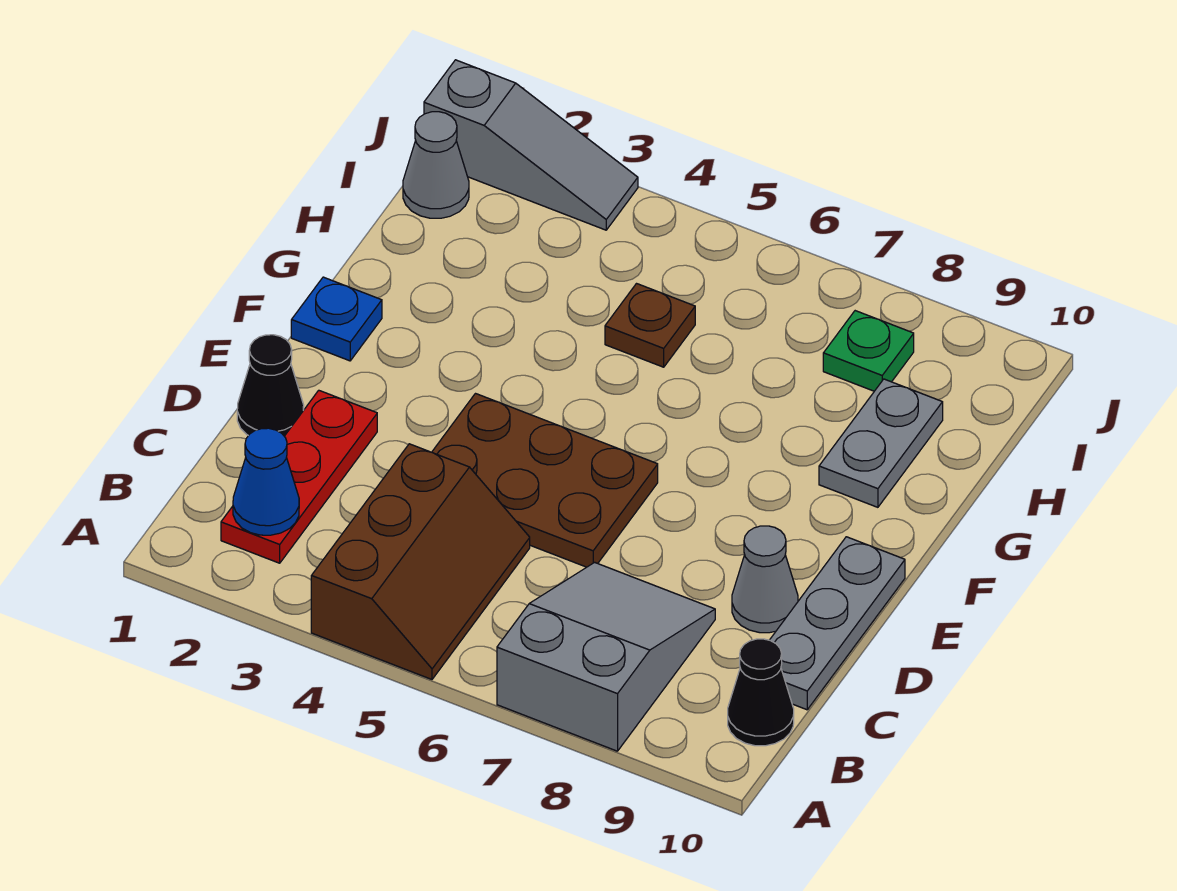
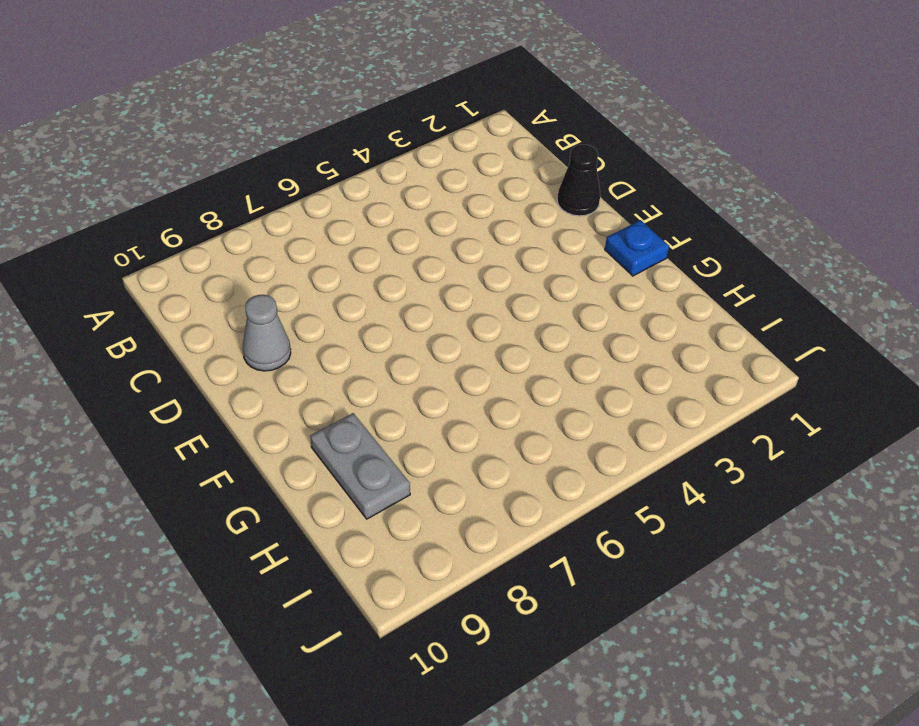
none -> brown 2x3 slope [311,444,530,679]
none -> grey 2x3 slope [497,562,715,751]
none -> red 1x3 plate [221,390,377,563]

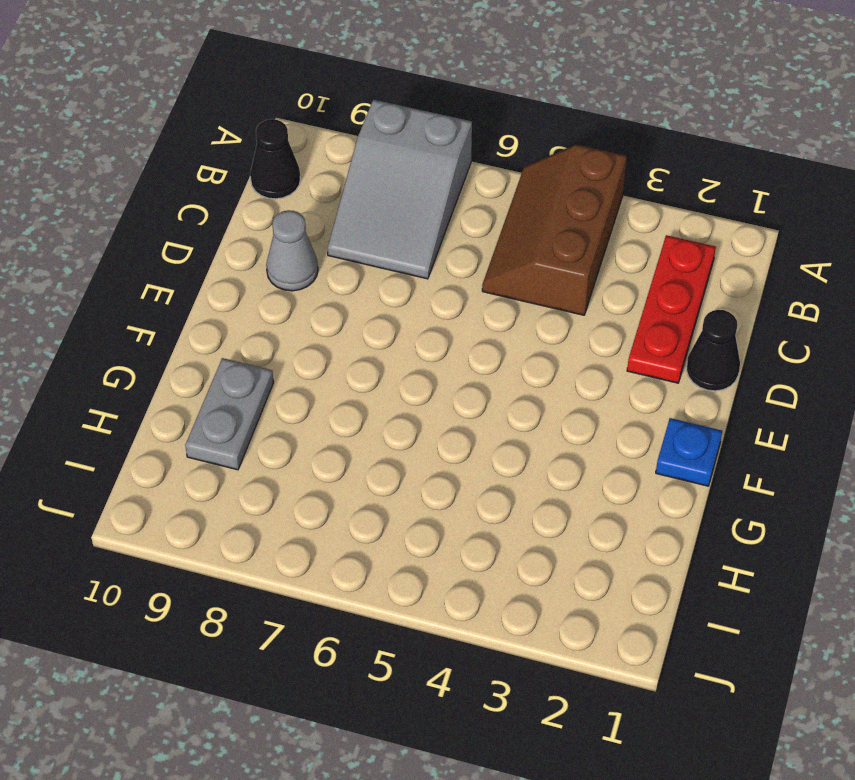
none -> grey 1x3 plate [770,537,905,710]
none -> brown 2x3 plate [432,394,658,567]
none -> brown 1x1 plate [605,284,695,367]

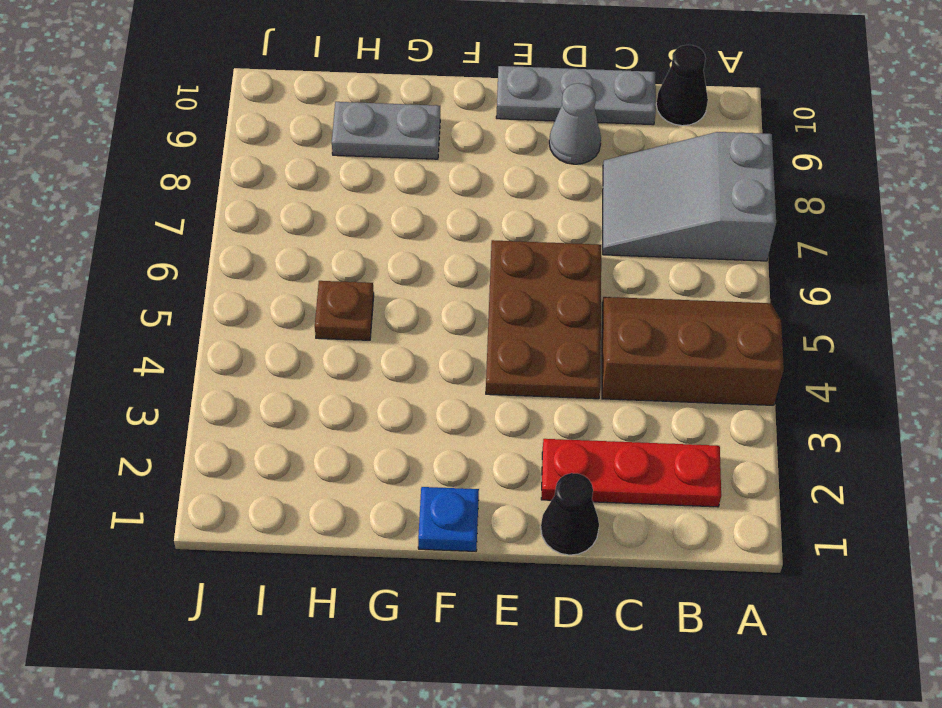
none -> grey 1x1 cone [403,112,469,218]
none -> green 1x1 plate [823,311,914,391]
none -> grey 1x3 slope [424,60,638,230]

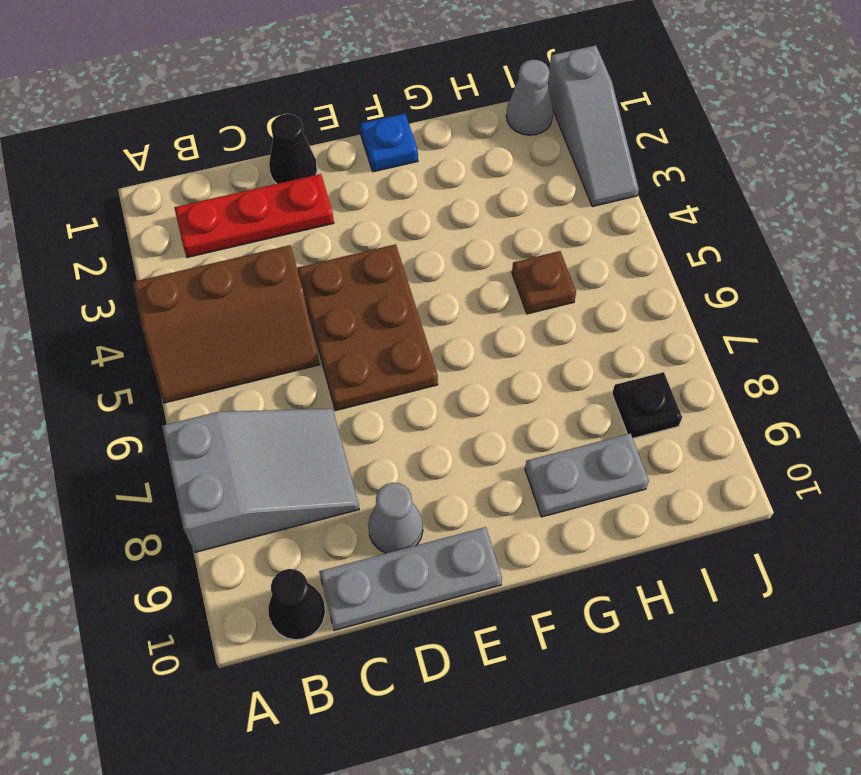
black 1x1 plate [612,372,682,438] -> green 1x1 plate [823,311,914,391]
none -> blue 1x1 cone [233,428,299,535]

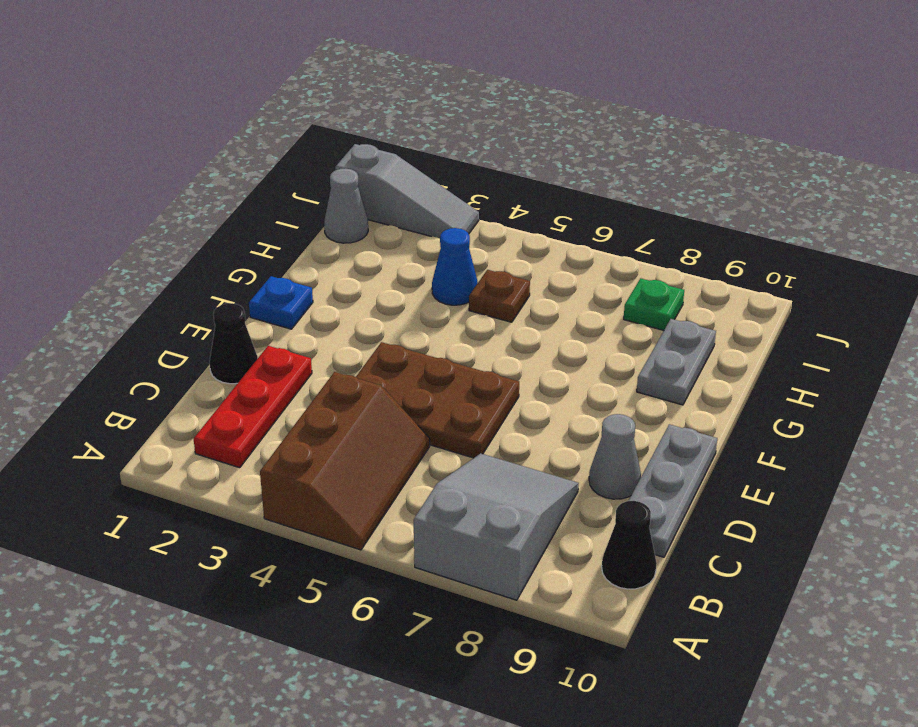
blue 1x1 cone [432,228,478,305] -> blue 1x1 cone moved to [233,428,299,535]

